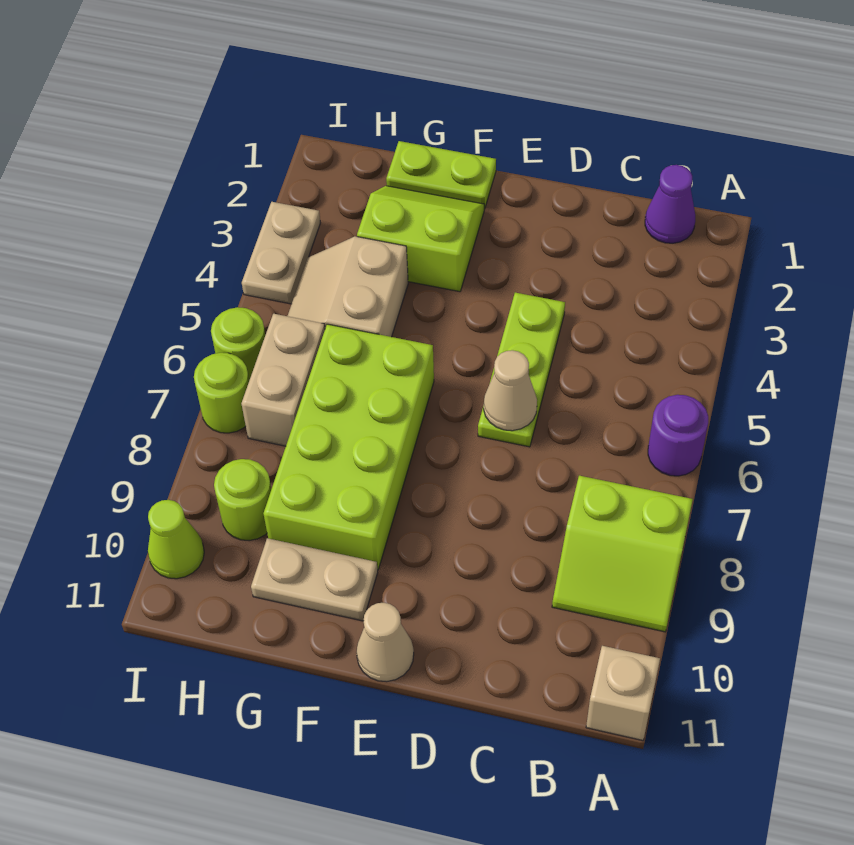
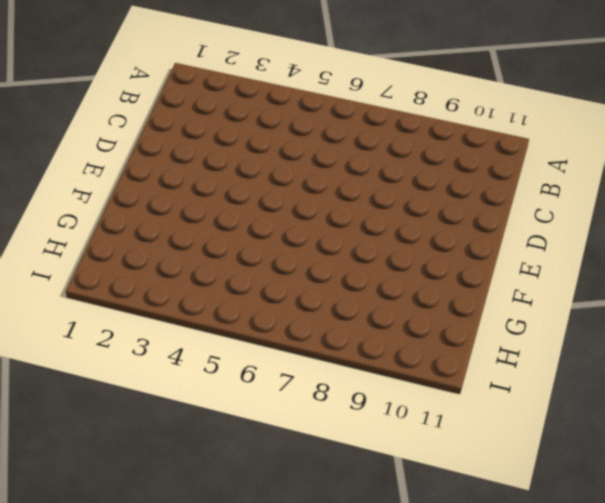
none -> purple 1x1 round brick [648,395,708,476]
none -> lime 2x2 slope [552,476,693,632]
none -> tan 1x1 brick [586,646,660,740]

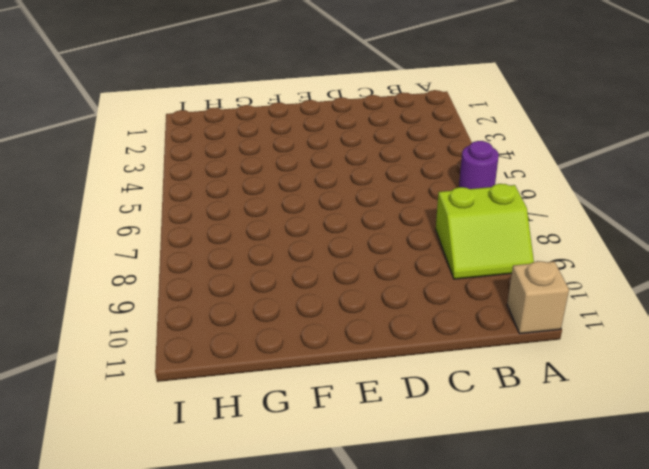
none -> purple 1x1 cone [645,165,695,243]
none -> lime 1x3 plate [478,293,565,447]
none -> tan 1x1 cone [356,603,414,682]

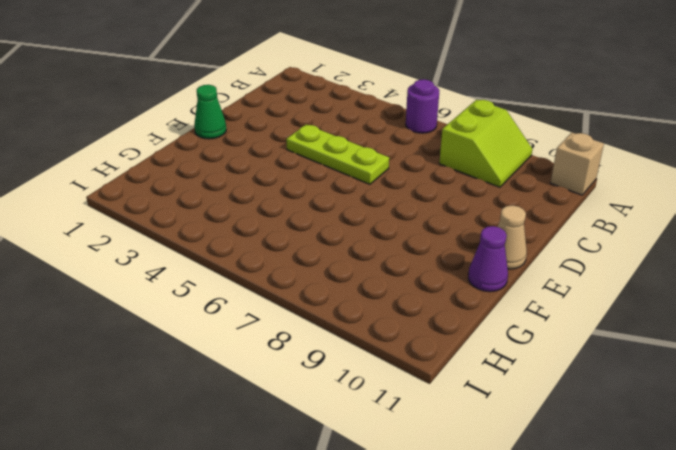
green 1x1 cone [194,85,226,139] -> none
purple 1x1 cone [468,226,508,292] -> purple 1x1 cone moved to [645,165,695,243]
none -> lime 1x2 plate [386,141,496,209]
none -> lime 2x2 slope [357,186,484,292]
none -> lime 2x4 brick [264,324,434,569]

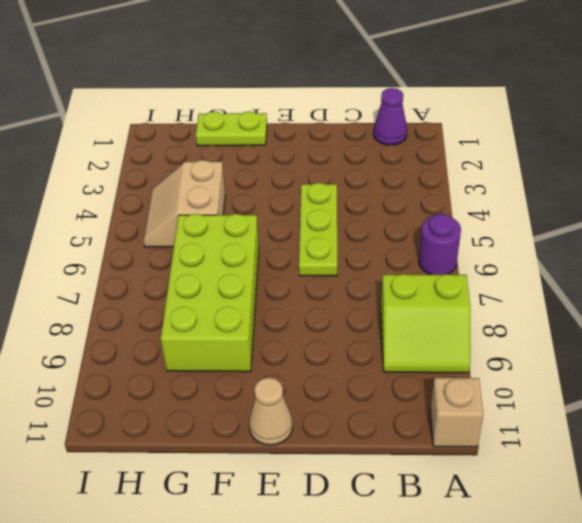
none -> lime 2x2 slope [357,186,484,292]
none -> tan 1x2 plate [251,538,378,621]
none -> tan 1x2 brick [241,314,325,446]

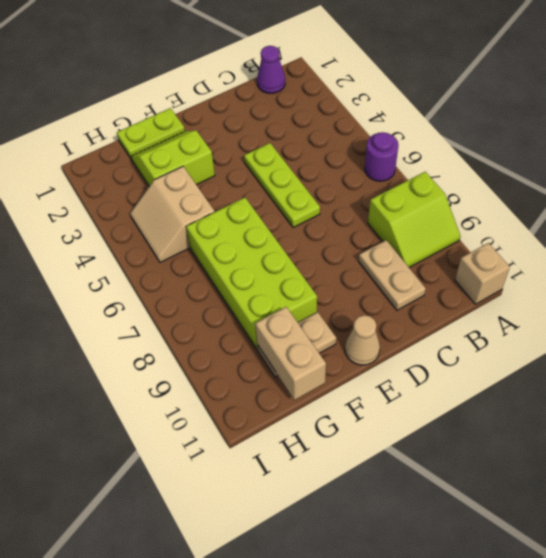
tan 1x2 plate [359,240,426,310] -> tan 1x2 plate moved to [242,202,320,304]
tan 1x2 brick [255,307,326,400] -> tan 1x2 brick moved to [241,314,325,446]
none -> lime 1x1 round brick [214,459,271,541]
none -> lime 1x1 round brick [211,307,265,380]
none -> lime 1x1 round brick [194,353,249,433]

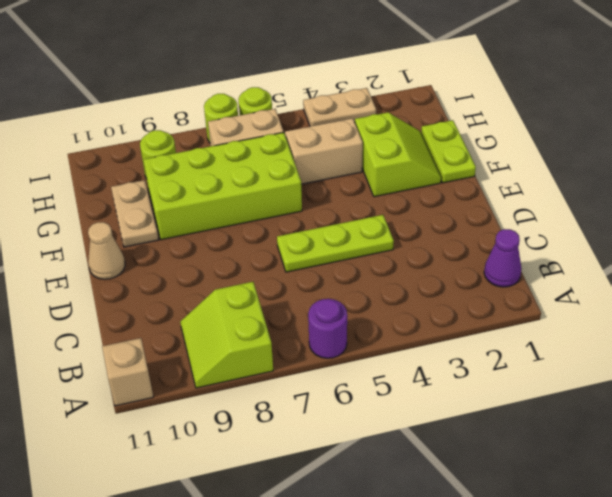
none -> lime 1x1 cone [148,500,204,579]
none -> tan 1x1 cone [484,350,537,431]

